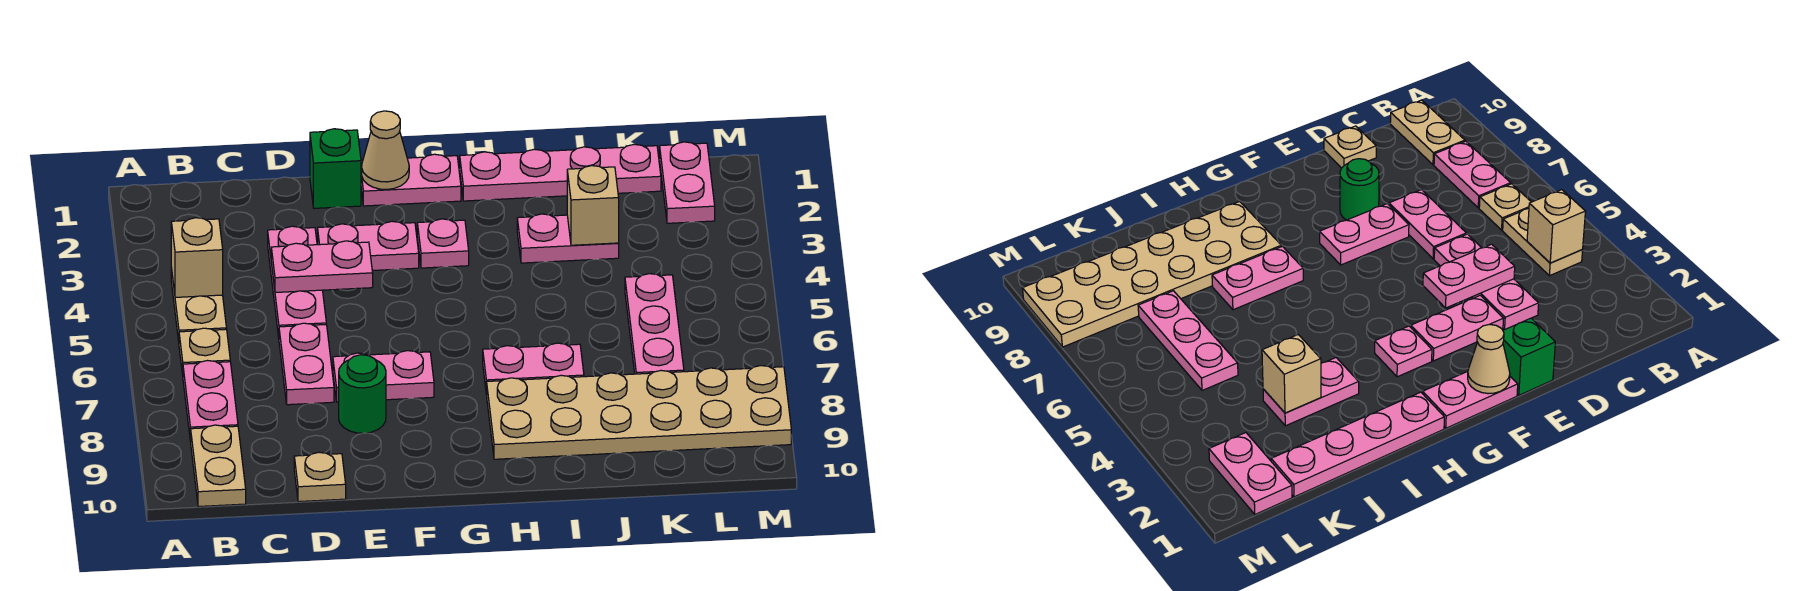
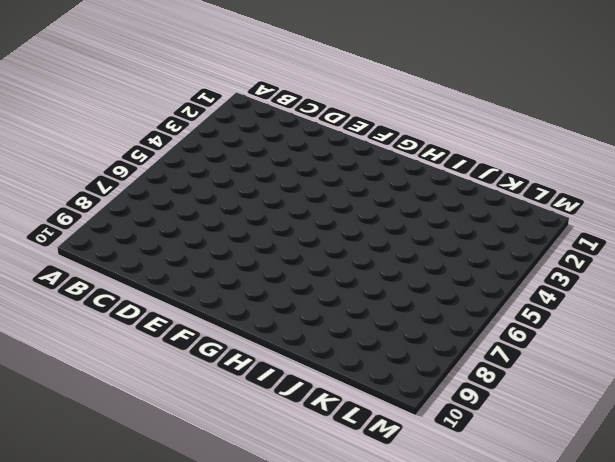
none -> tan 1x2 plate [171,268,227,341]
none -> tan 1x1 plate [179,328,230,375]
none -> pink 1x2 plate [183,361,238,442]

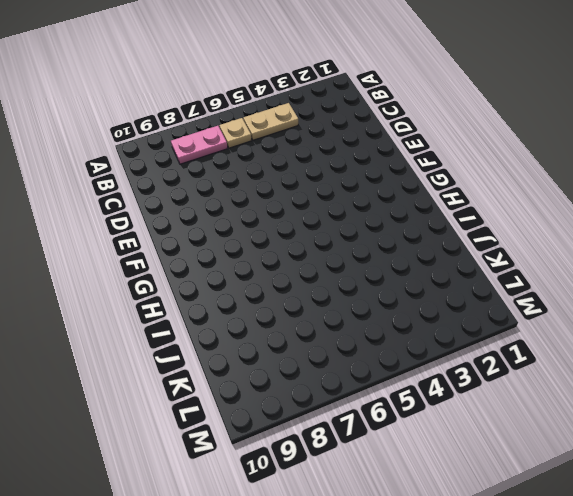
none -> tan 1x2 plate [191,425,246,507]
none -> pink 1x3 plate [268,226,326,337]
none -> pink 1x2 plate [279,323,334,405]

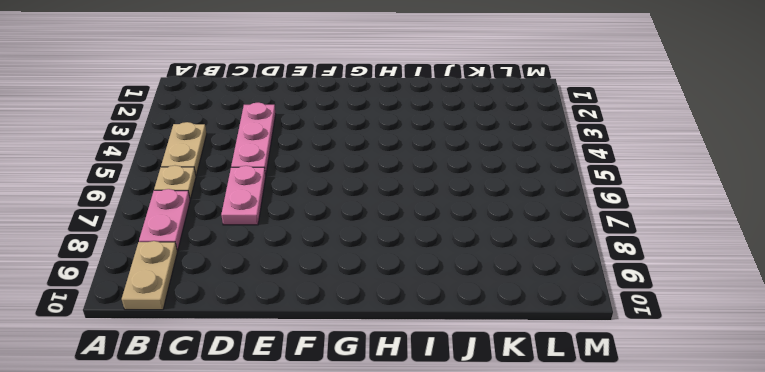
none -> tan 1x1 plate [294,452,346,502]
none -> green 1x1 brick [310,129,361,208]
none -> pink 1x2 plate [318,221,419,271]

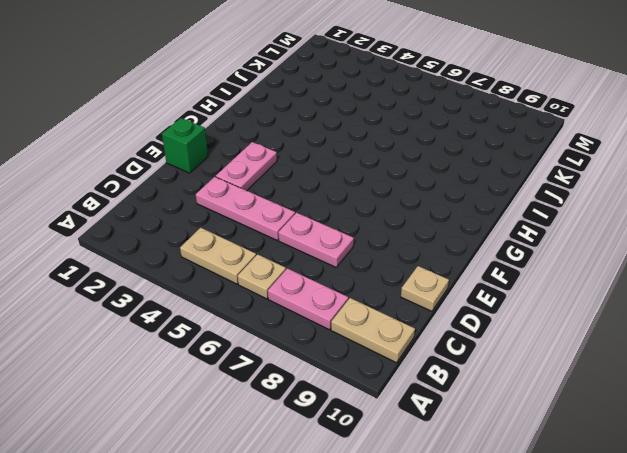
none -> pink 1x2 plate [333,351,434,402]
none -> green 1x1 round brick [339,355,386,433]
none -> pink 1x2 plate [361,154,461,206]

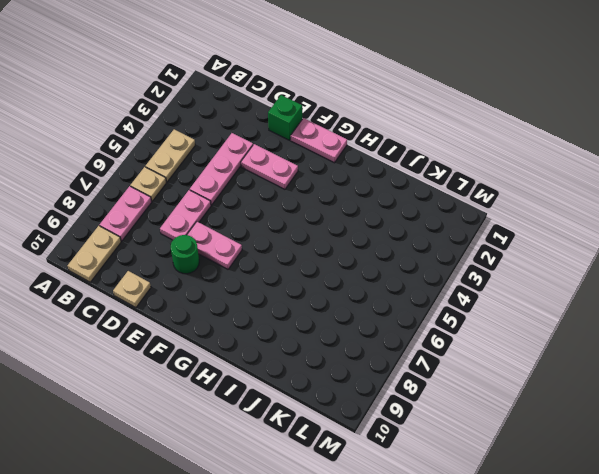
none -> pink 1x1 plate [417,219,469,268]
none -> pink 1x4 plate [460,144,661,201]
none -> pink 1x2 plate [483,343,584,394]

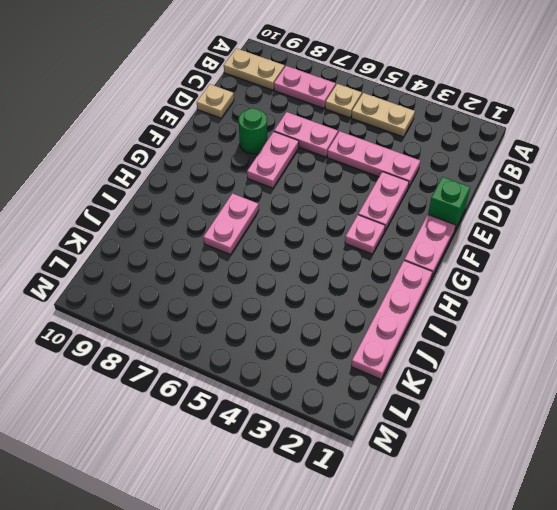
none -> tan 2x6 plate [487,366,791,459]
none -> pink 1x2 plate [517,214,619,263]
none -> pink 1x3 plate [625,274,684,374]

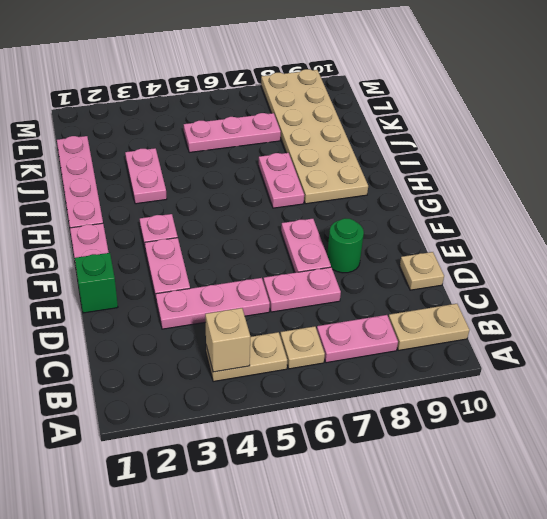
none -> pink 1x2 plate [660,142,715,223]
none -> pink 1x2 plate [271,241,373,293]
none -> tan 1x1 cone [362,111,409,189]

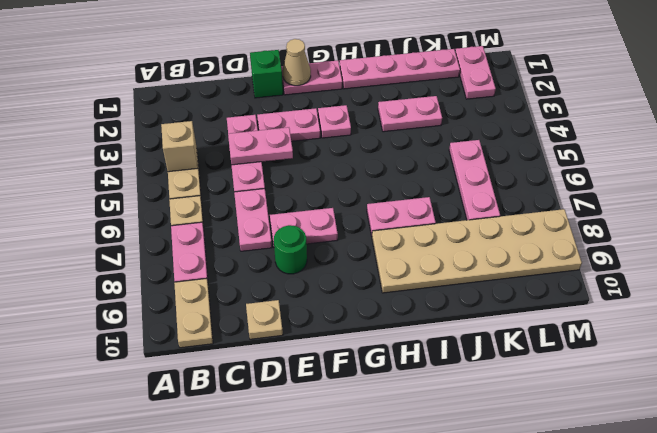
none -> tan 1x1 brick [567,166,619,245]

